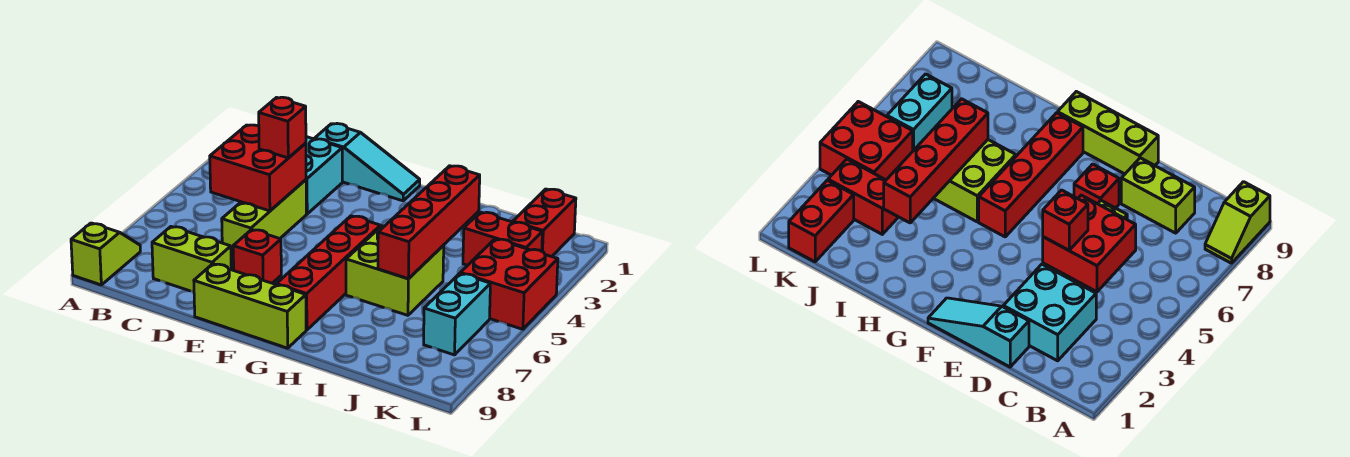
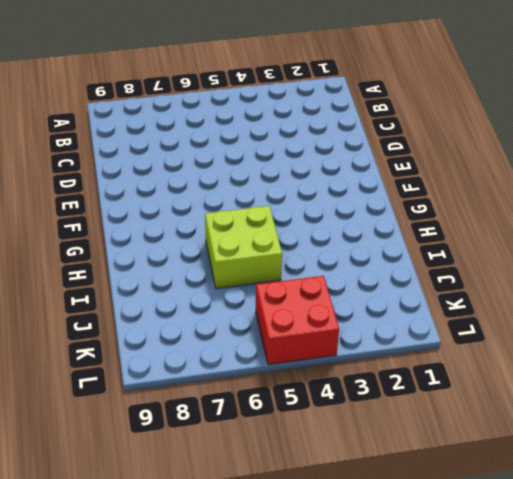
none -> lime 1x2 slope [71,223,140,285]
none -> cyan 2x2 brick [306,137,342,214]
none -> lime 1x2 brick [152,227,231,292]

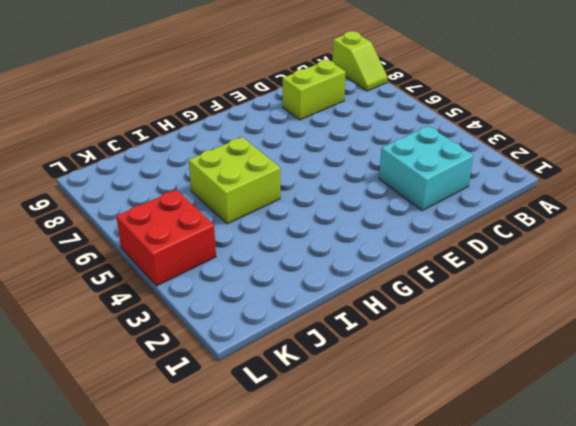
none -> cyan 1x3 slope [315,124,420,201]
none -> lime 1x3 brick [222,180,306,257]
none -> red 1x1 brick [233,230,281,283]

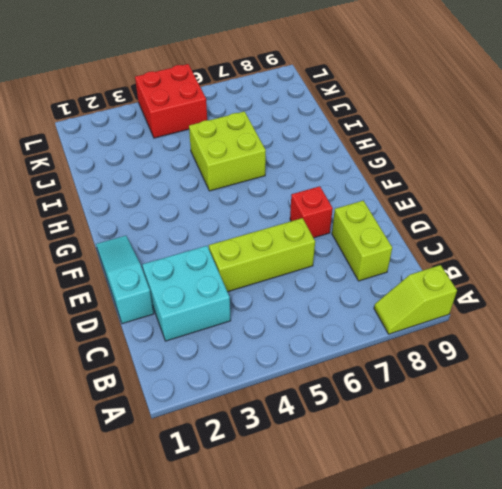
none -> lime 1x3 brick [194,264,306,348]
none -> red 1x4 brick [276,216,380,330]
none -> red 1x2 brick [463,212,542,265]

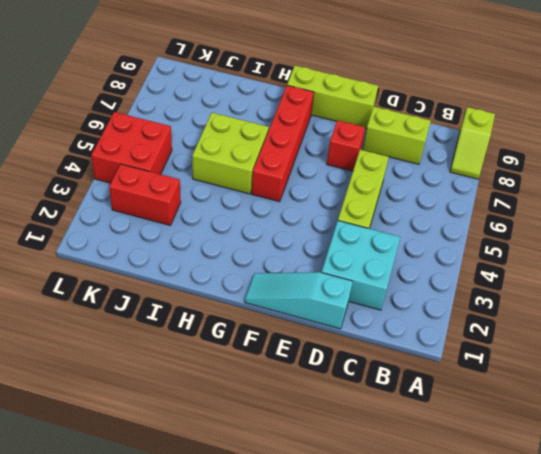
none -> red 1x2 brick [513,189,576,257]
none -> cyan 1x2 brick [424,273,490,355]
none -> red 2x2 brick [210,125,306,211]

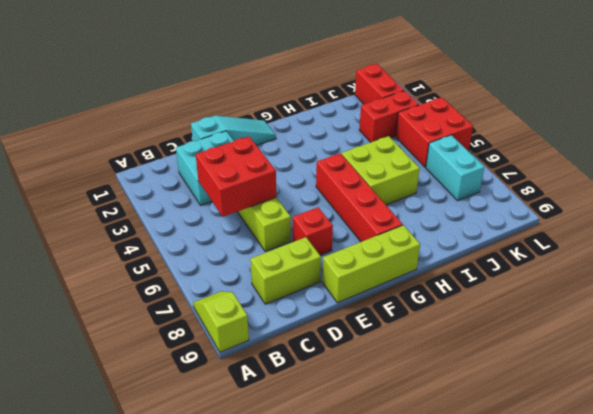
none -> red 1x4 brick [378,166,480,279]
none -> red 1x1 brick [259,97,306,158]

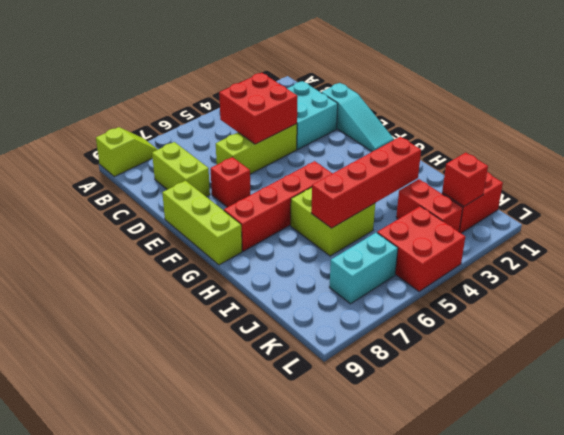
red 1x1 brick [442,153,488,206] -> red 1x1 brick moved to [259,97,306,158]

